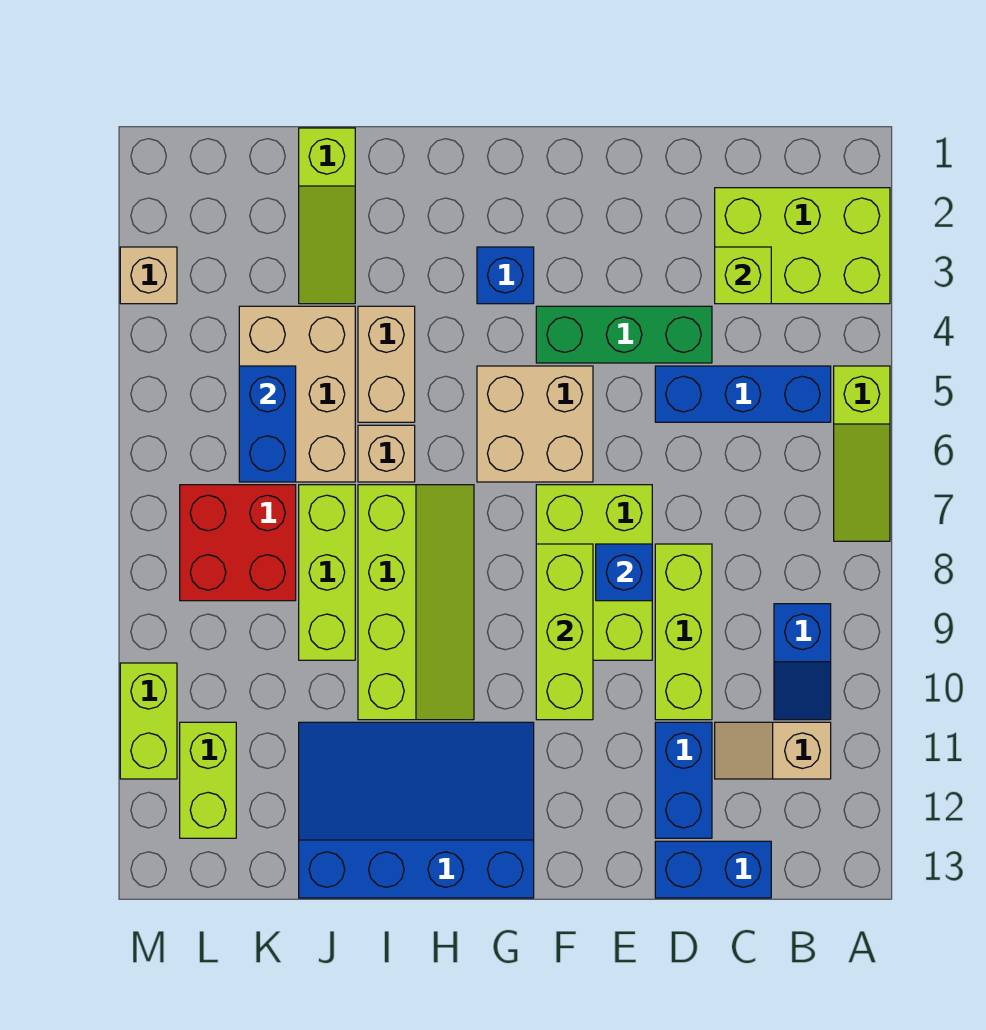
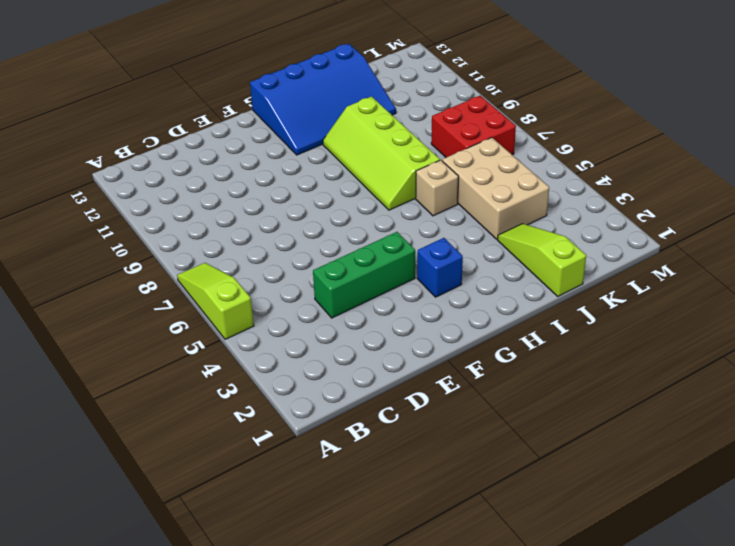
none -> lime 2x3 brick [715,188,890,304]
none -> blue 1x3 brick [655,366,831,422]
none -> blue 1x2 slope [774,604,831,720]

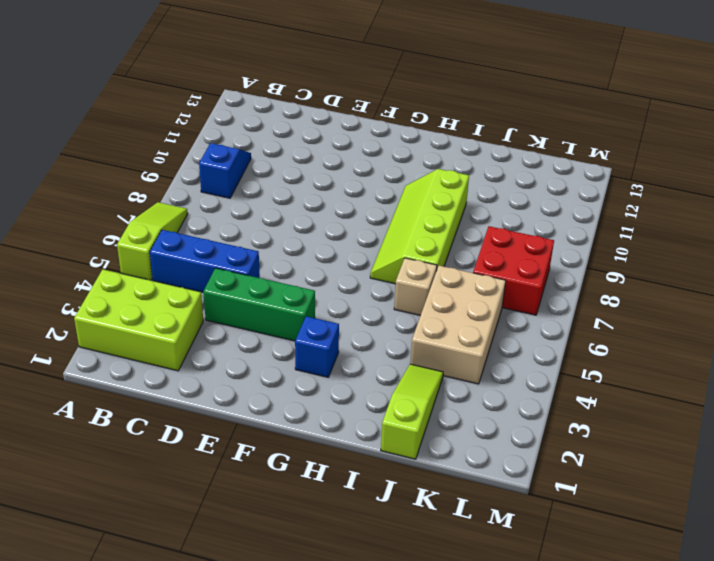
none -> tan 1x2 slope [715,722,831,779]
none -> blue 1x2 brick [655,841,771,898]
none -> lime 1x3 brick [655,544,712,720]

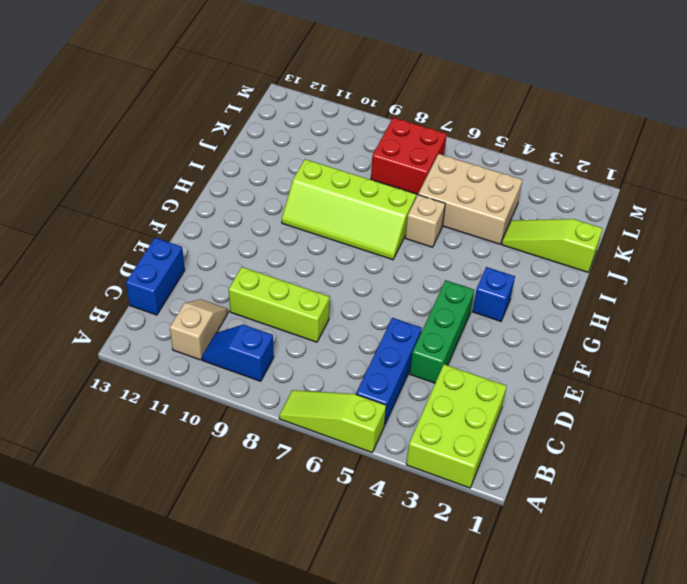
none -> blue 1x2 brick [655,722,712,838]
none -> lime 2x3 brick [536,485,652,660]
none -> tan 2x2 brick [477,366,593,482]

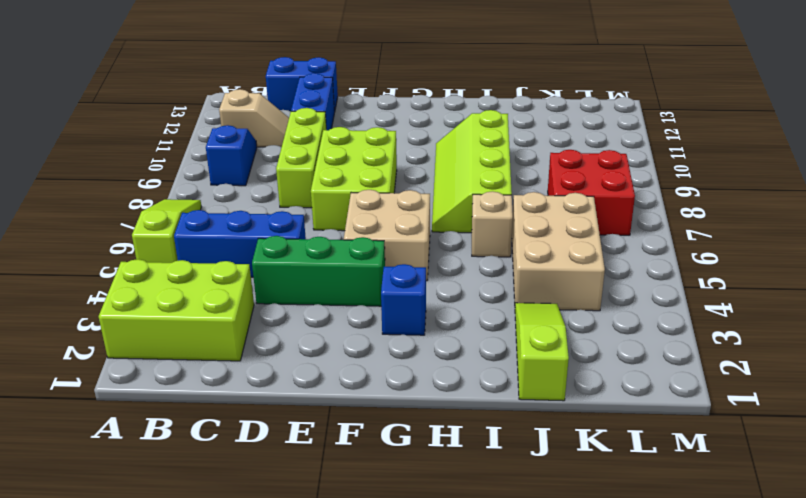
none -> blue 3x4 slope [299,722,534,898]
none -> tan 1x2 brick [358,306,415,422]
none -> lime 1x3 brick [299,485,355,660]

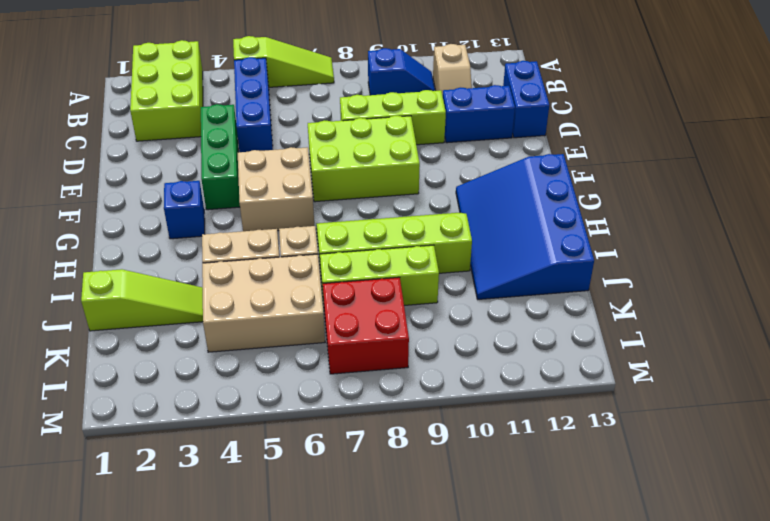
none -> lime 1x2 brick [180,722,236,838]
none -> tan 1x1 brick [120,247,177,304]
none -> lime 1x2 brick [120,663,177,779]

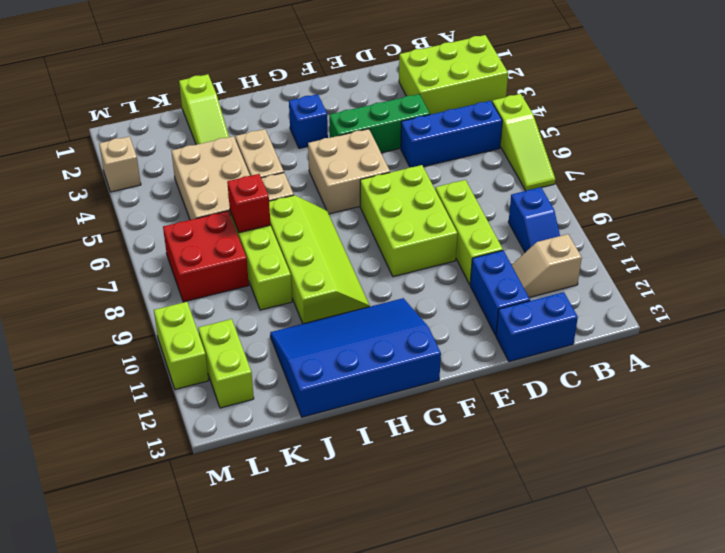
red 1x1 brick [227,174,271,233] -> none
none -> lime 1x1 brick [715,247,771,304]
none -> blue 1x1 brick [596,544,652,601]
none -> lime 1x3 brick [536,544,593,720]

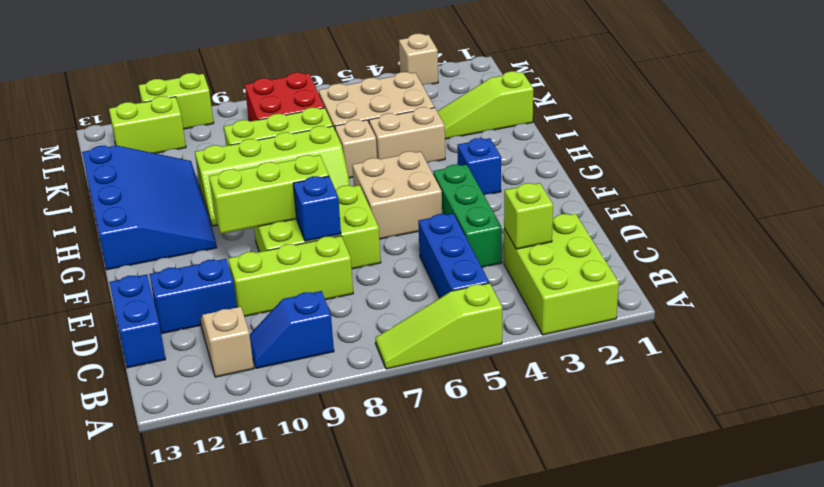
none -> blue 1x2 brick [239,366,296,482]

